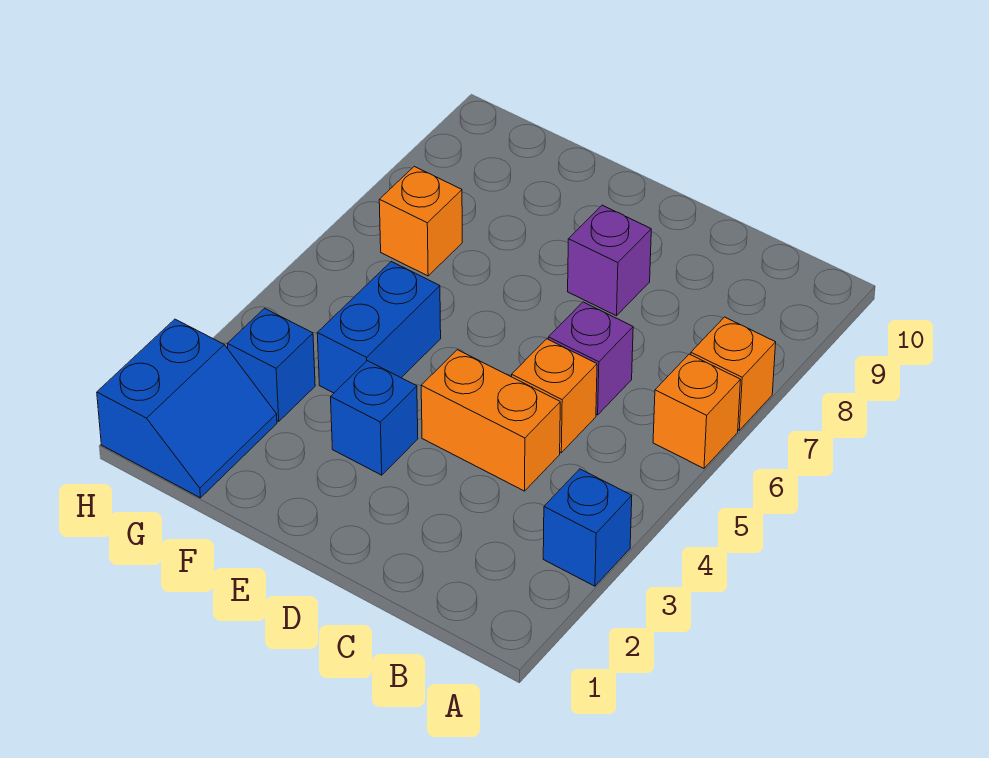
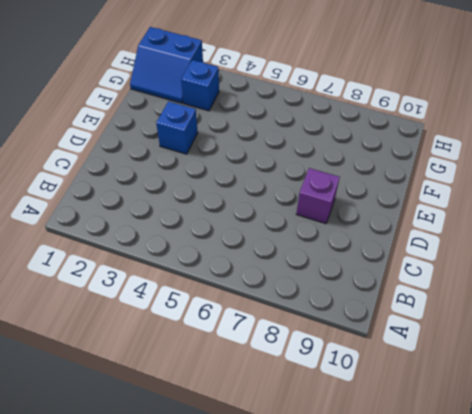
none -> blue 1x1 brick [543,469,632,586]
none -> orange 1x1 brick [653,354,741,468]
none -> orange 1x1 brick [691,317,776,430]

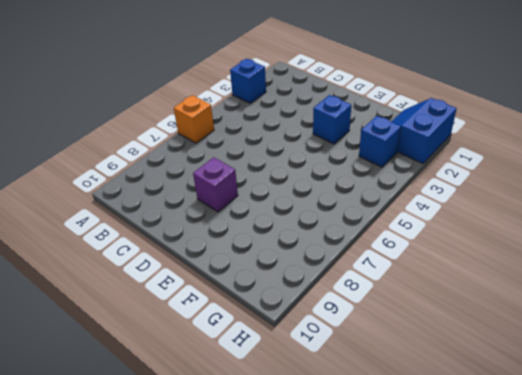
none -> orange 1x1 brick [691,317,776,430]
none -> orange 1x2 brick [421,350,560,491]
none -> orange 1x1 brick [512,339,597,453]

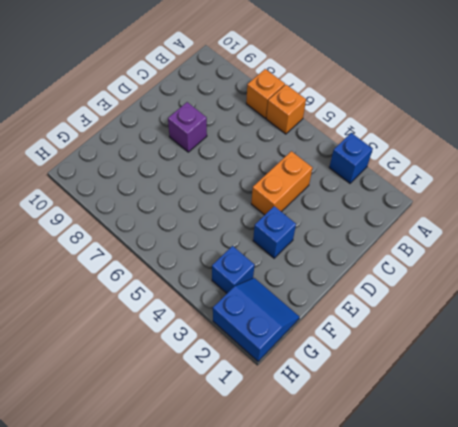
none -> orange 1x1 brick [512,339,597,453]
none -> purple 1x1 brick [548,302,633,415]
none -> blue 1x2 brick [317,262,441,393]

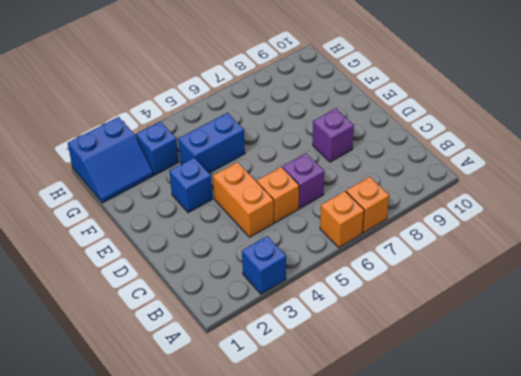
none -> orange 1x1 brick [379,166,462,276]

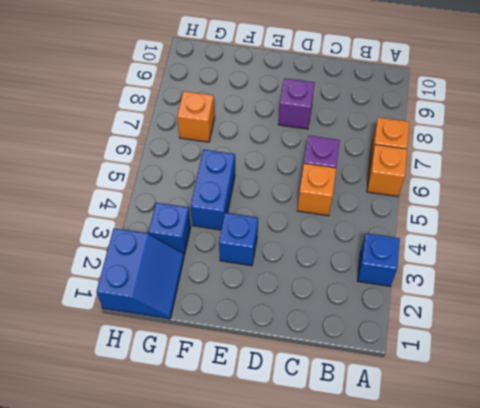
none -> orange 1x2 brick [421,350,560,491]

